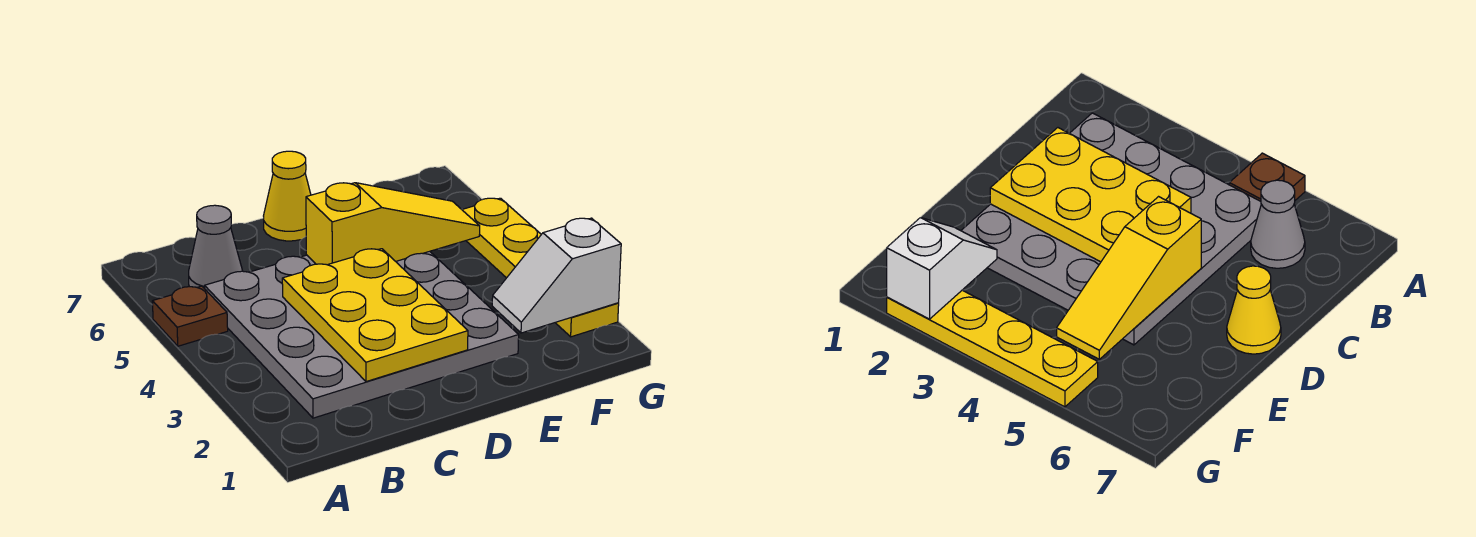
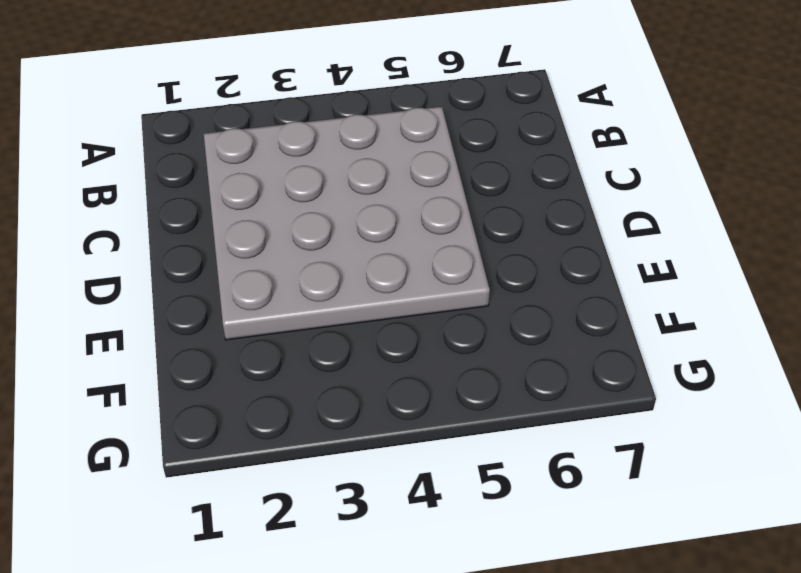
none -> brown 1x1 plate [152,286,228,346]
none -> grey 1x1 cone [189,205,242,289]

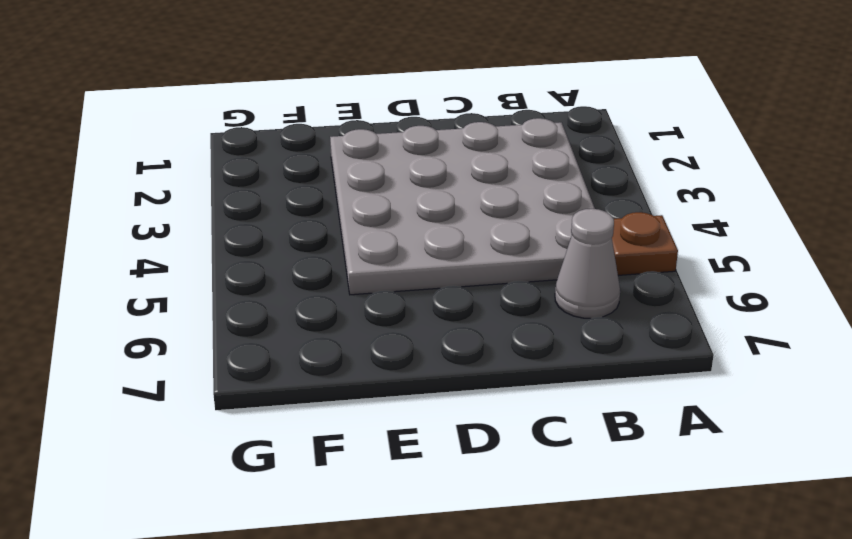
none -> yellow 1x1 cone [264,151,311,241]
none -> yellow 1x4 plate [462,198,619,337]

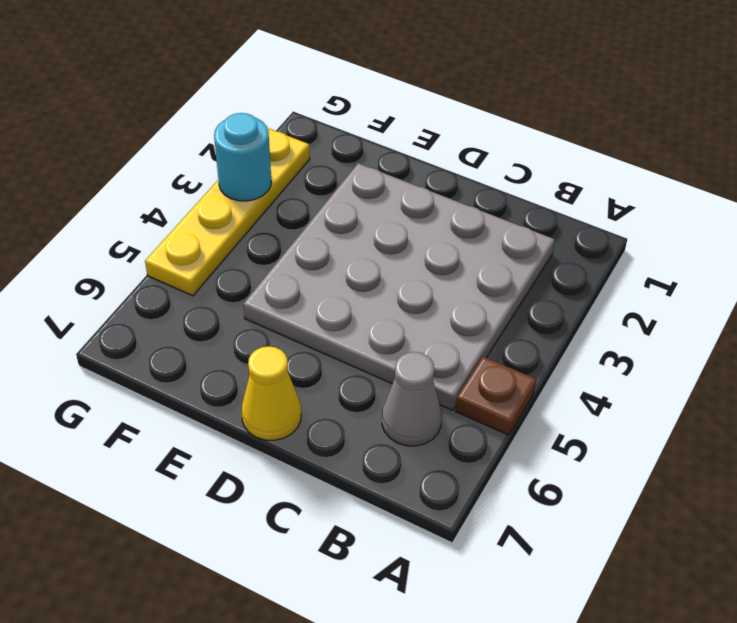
cyan 1x1 round brick [214,113,271,201] -> none
none -> yellow 2x3 plate [282,249,468,382]
none -> yellow 1x3 slope [306,183,480,265]

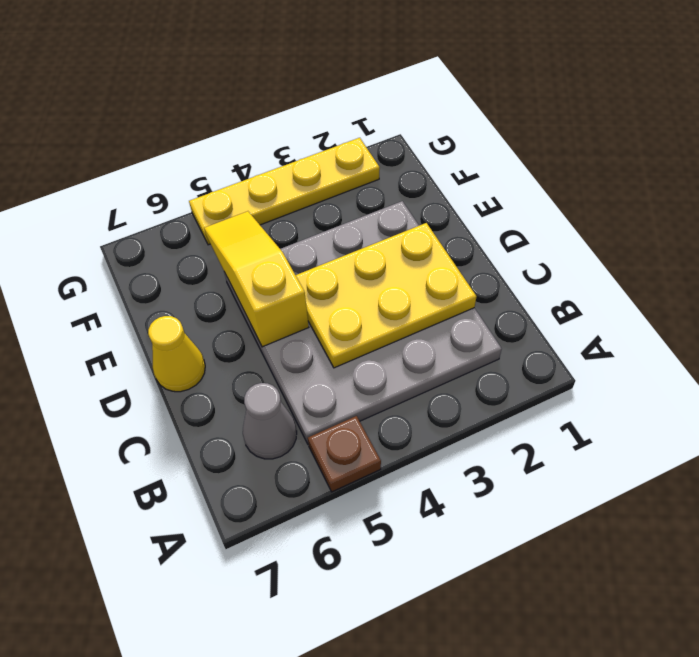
none -> white 1x2 slope [492,218,621,333]

